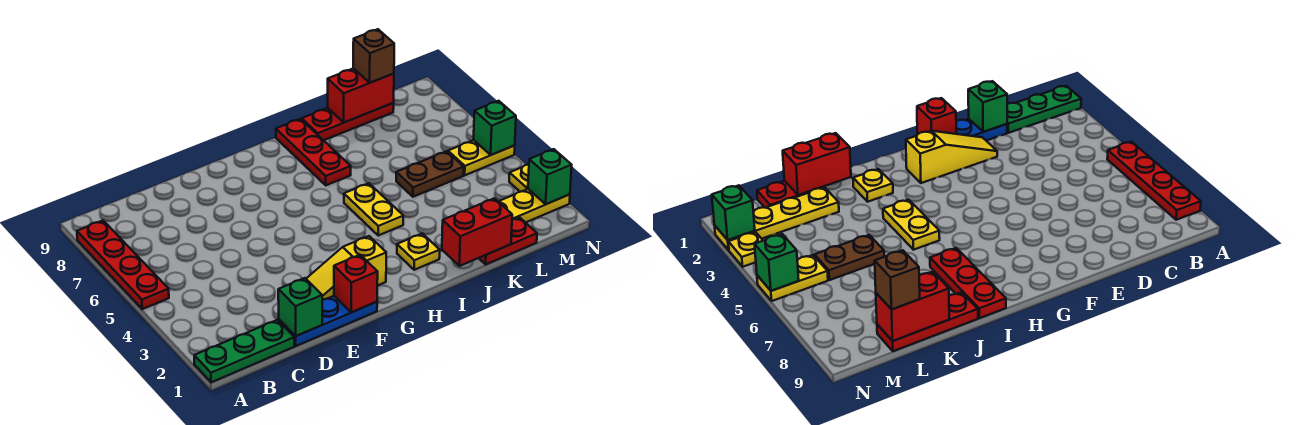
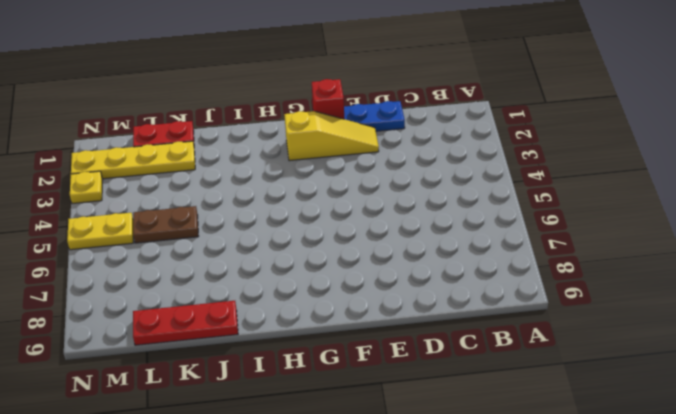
none -> green 1x3 plate [194,320,294,382]
none -> red 1x4 plate [77,221,169,309]
none -> yellow 1x1 plate [397,233,440,270]

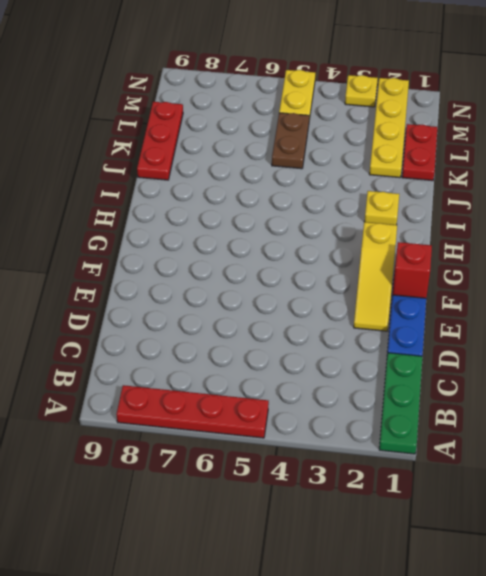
none -> yellow 1x2 plate [344,183,403,236]
none -> red 1x3 plate [276,119,351,185]
none -> green 1x1 brick [278,278,322,336]

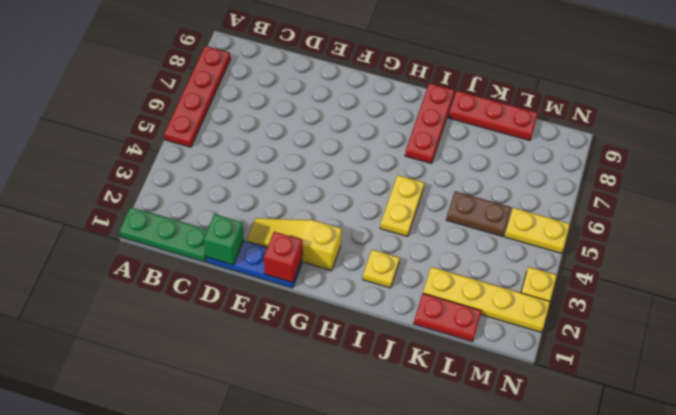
none -> red 1x2 brick [442,198,512,266]
none -> red 1x2 brick [328,68,394,122]
none -> green 1x1 brick [528,149,572,204]

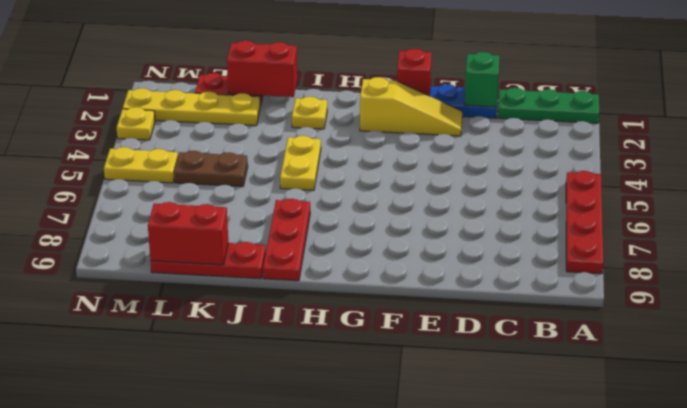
none -> green 1x1 brick [528,149,572,204]
none -> green 1x1 brick [474,101,516,155]
none -> brown 1x1 brick [353,29,394,83]

